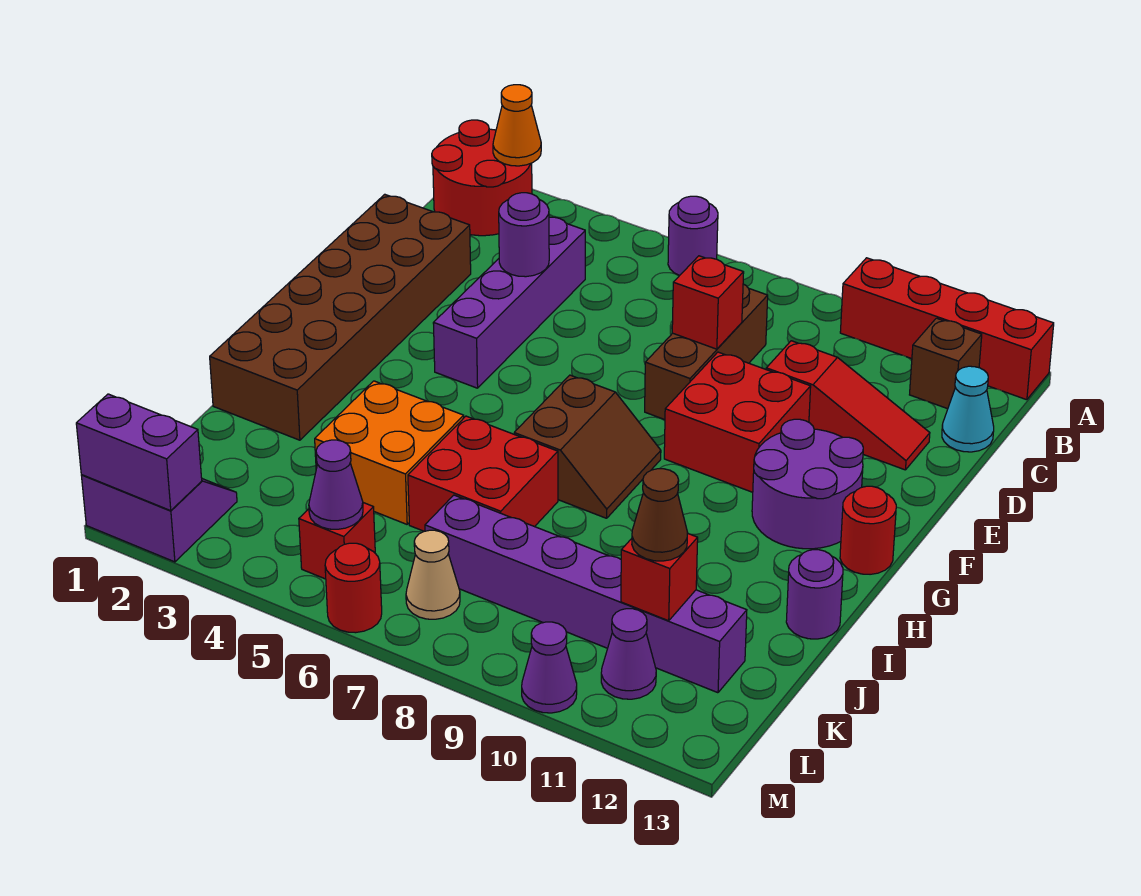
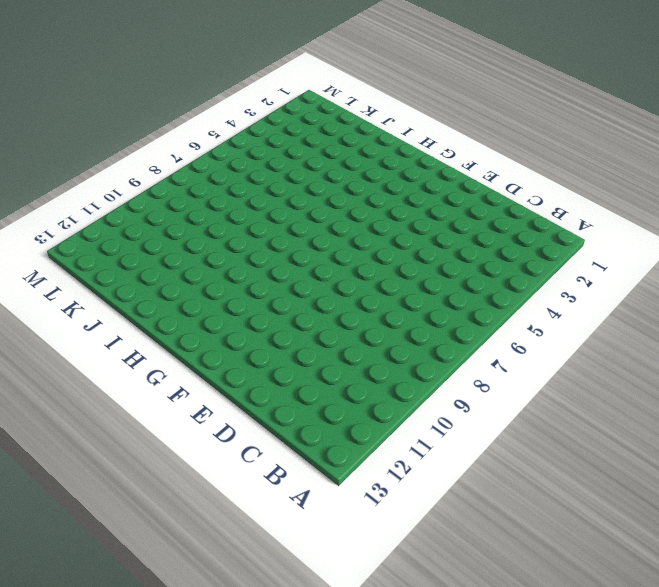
none -> red 2x2 round brick [432,120,532,236]
none -> purple 1x1 round brick [668,196,718,276]
none -> red 1x4 brick [840,258,1054,400]
none -> brown 1x1 brick [910,318,982,409]

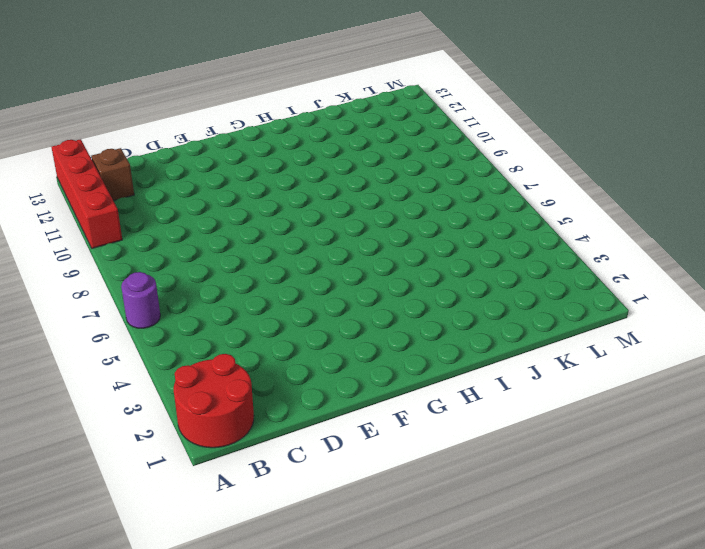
none -> purple 1x4 brick [433,217,585,388]
none -> brown 1x3 brick [645,284,768,420]
none -> cyan 1x1 cone [942,366,994,452]
none -> brown 2x6 brick [210,194,471,440]

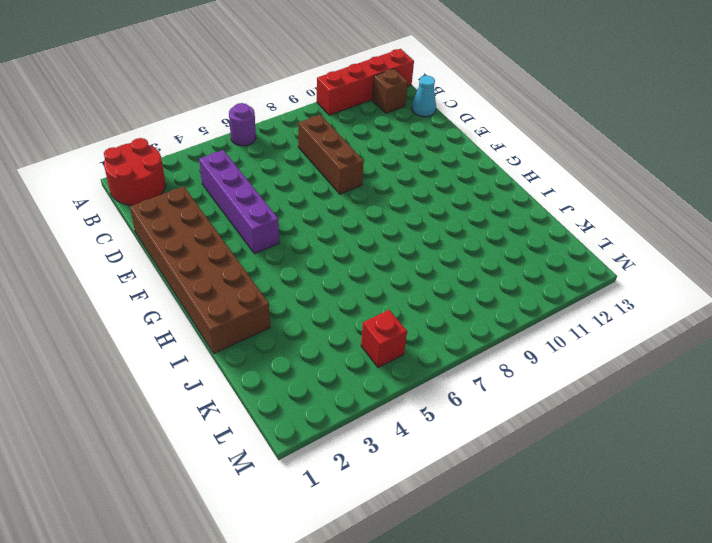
none -> red 1x3 slope [766,341,930,470]
none -> red 2x2 brick [664,352,811,492]
none -> purple 2x2 round brick [752,419,863,549]
none -> brown 2x2 slope [514,375,661,518]

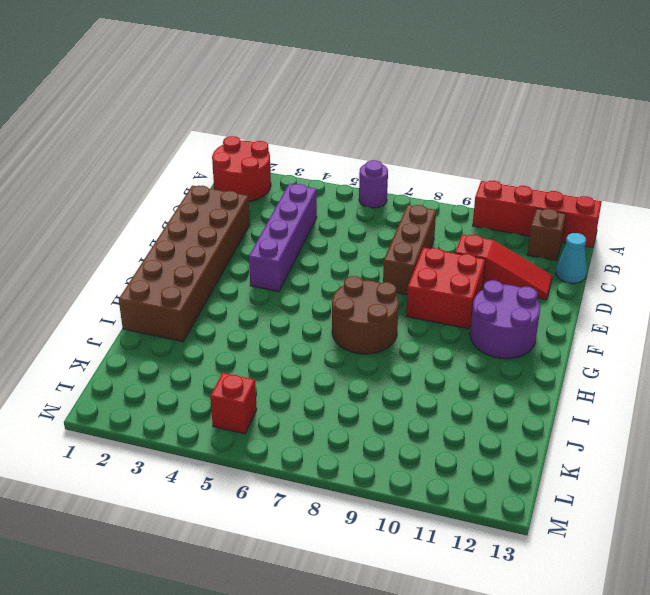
brown 2x2 round brick [332,276,399,354] -> brown 2x2 slope [514,375,661,518]
none -> red 1x1 round brick [840,486,896,574]
none -> orange 2x2 brick [315,381,464,524]
none -> red 2x2 brick [408,416,558,531]
none -> purple 1x1 round brick [786,550,843,639]

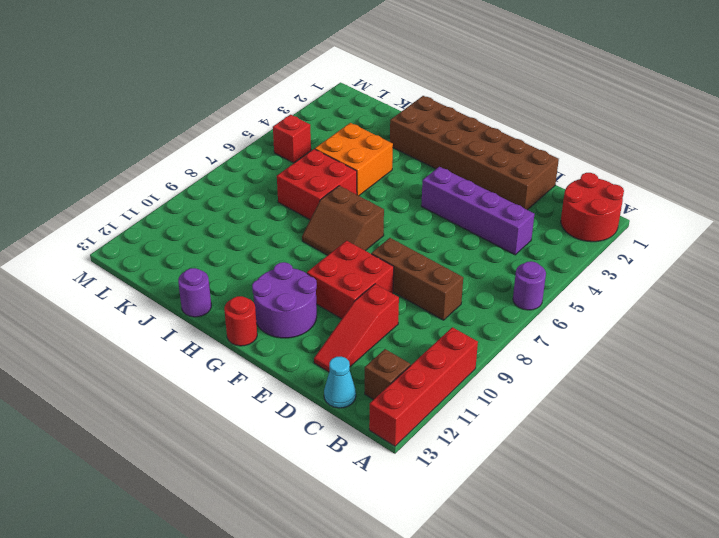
none -> purple 1x6 brick [425,495,747,693]
none -> purple 2x2 slope [81,475,237,562]
none -> tan 1x1 cone [406,530,460,619]
none -> purple 1x1 cone [601,609,656,699]

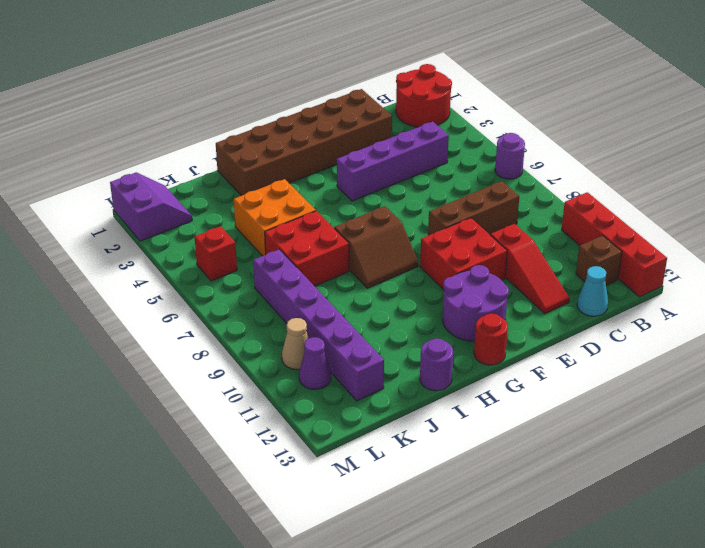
tan 1x1 cone [282,318,309,370] -> tan 1x1 cone moved to [406,530,460,619]
none -> red 1x1 round brick [325,543,382,633]
none -> purple 1x1 cone [522,622,577,713]
none -> orange 1x1 cone [493,85,541,166]
none -> purple 1x1 round brick [499,193,549,277]

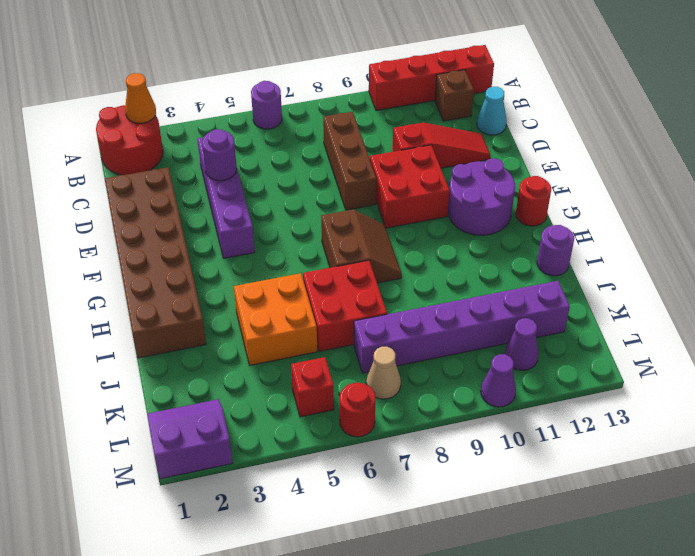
none -> red 1x1 brick [672,256,744,349]
none -> red 1x1 brick [621,533,698,621]
none -> purple 1x1 cone [309,440,363,529]
none -> purple 1x2 brick [76,394,202,511]

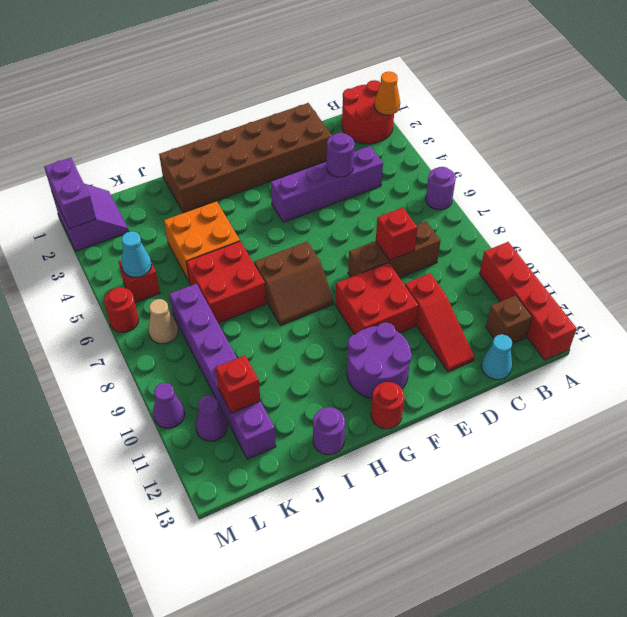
cyan 1x1 cone [122,231,151,277] -> purple 1x1 cone [309,440,363,529]
none -> brown 1x1 cone [632,469,688,561]

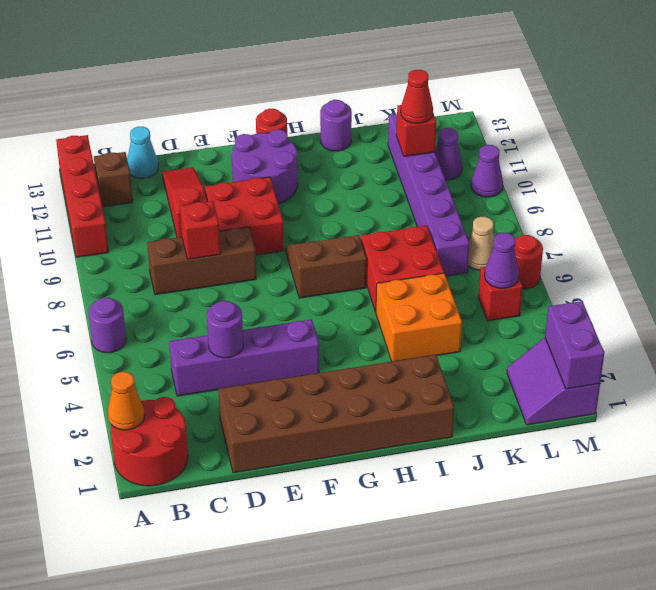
red 1x1 cone [401,70,433,123] -> brown 1x1 cone [632,469,688,561]

